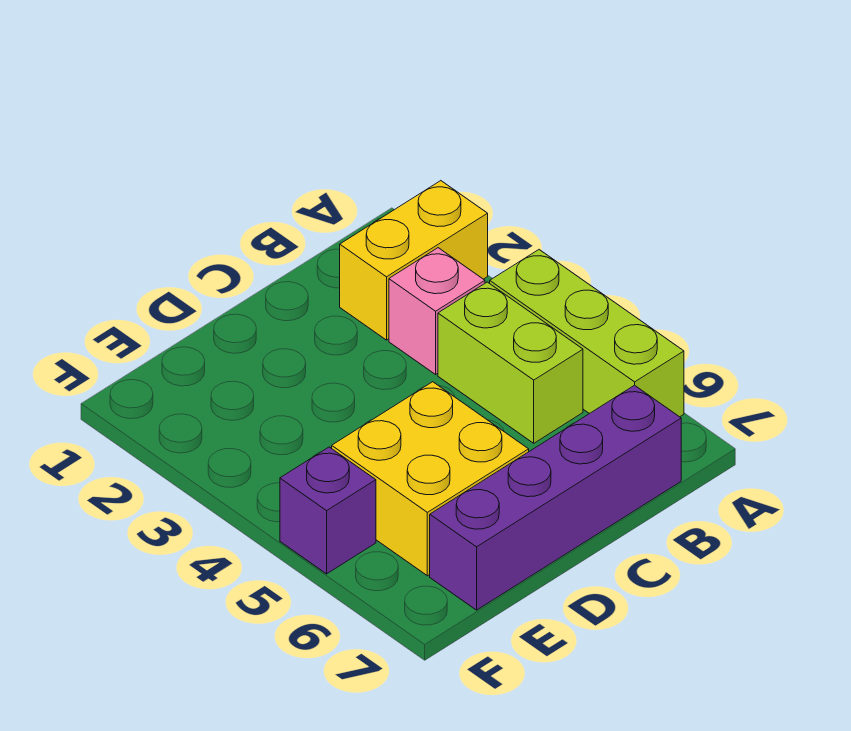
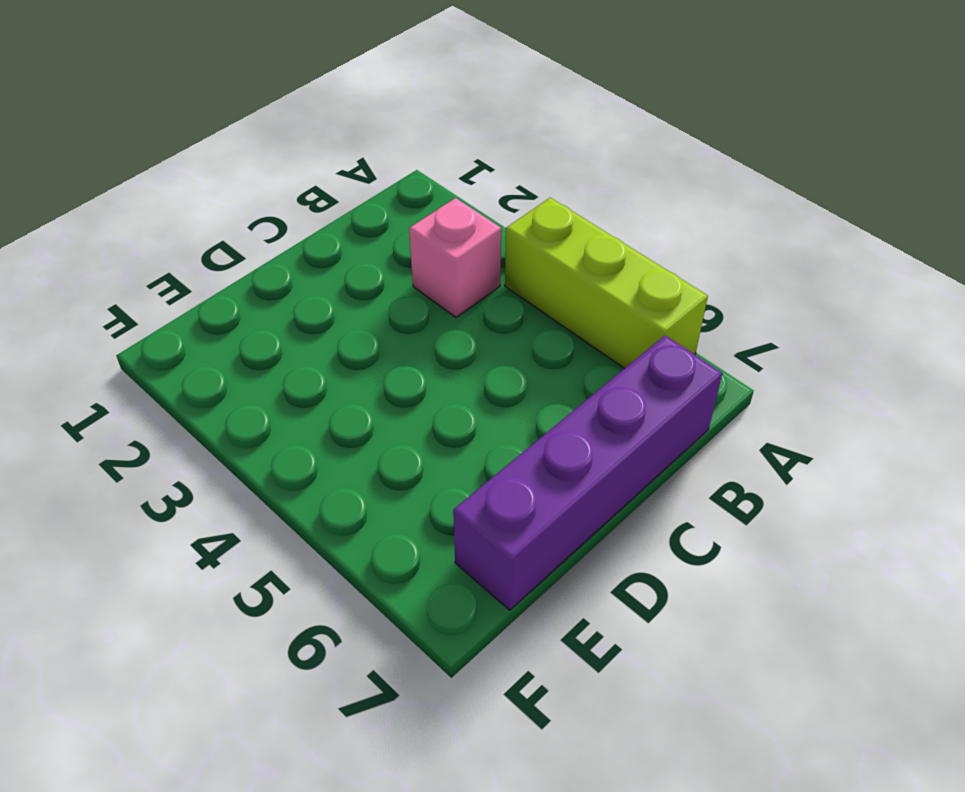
none -> yellow 1x2 brick [340,181,488,340]
none -> lime 1x2 brick [438,282,583,443]

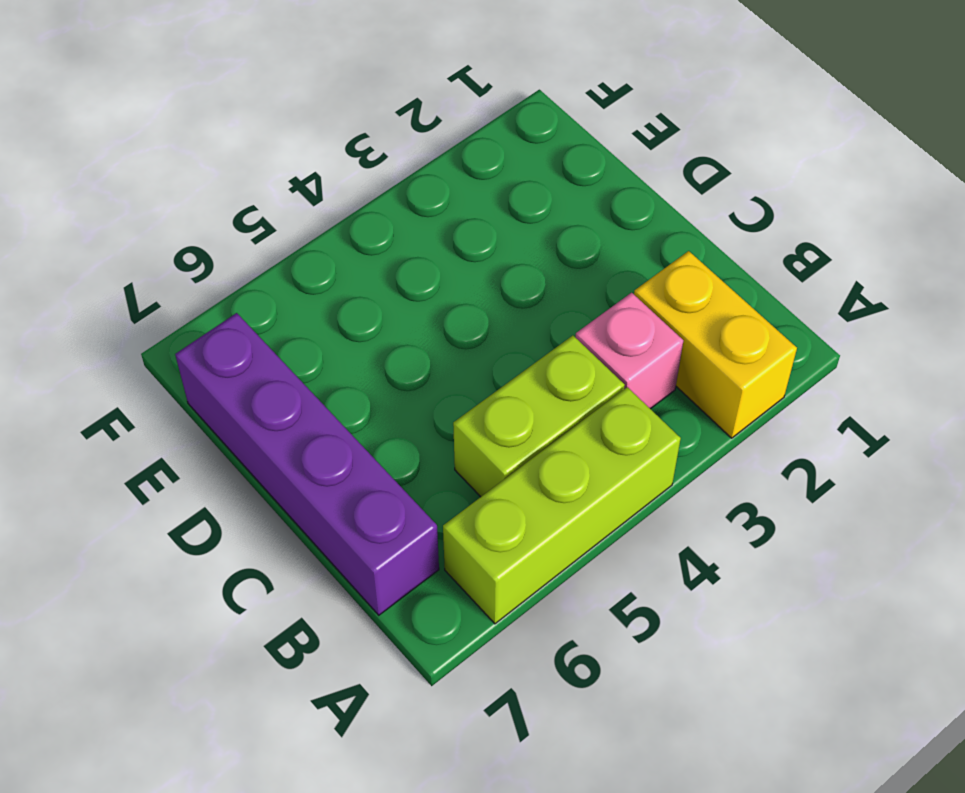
none -> yellow 2x2 brick [332,382,529,576]
none -> purple 1x1 brick [280,447,376,574]

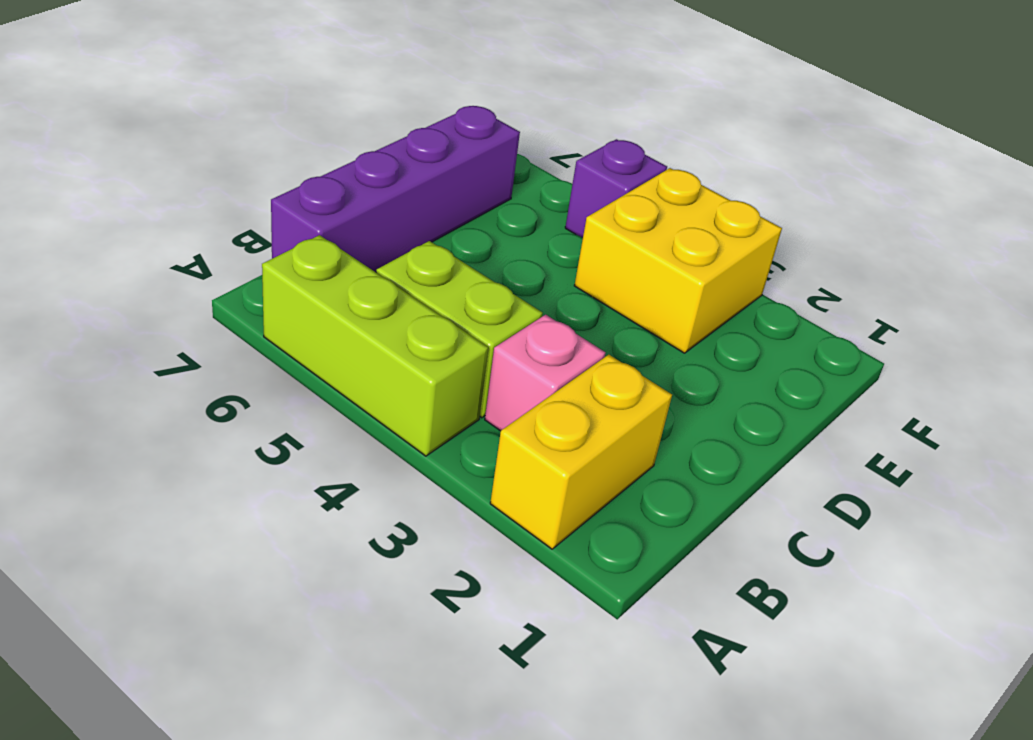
yellow 2x2 brick [574,168,782,353] -> yellow 2x2 brick moved to [332,382,529,576]

